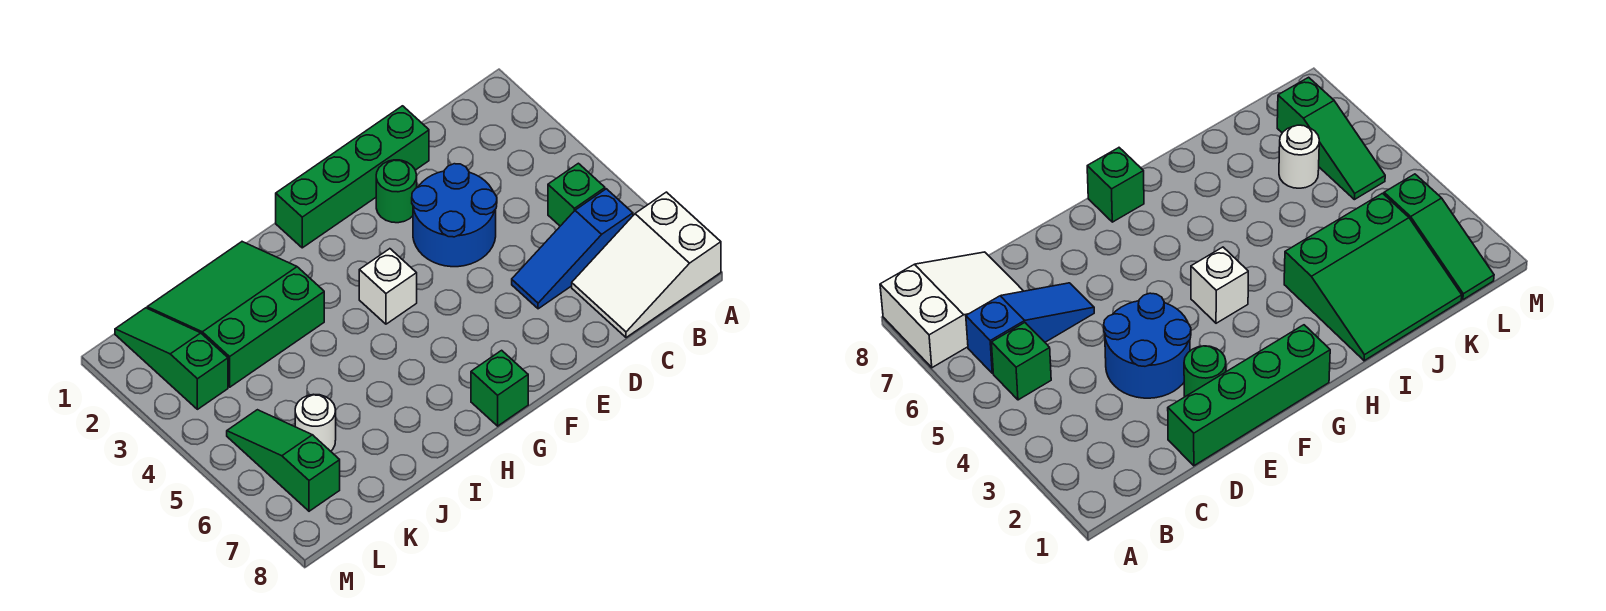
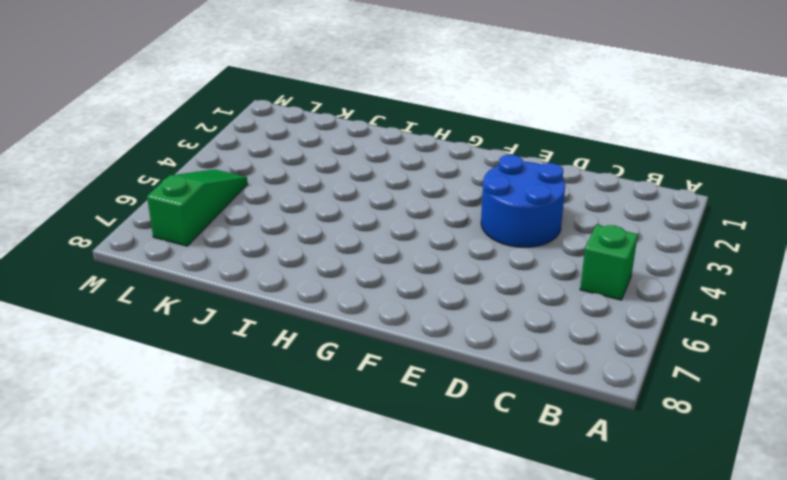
none -> white 2x3 slope [572,192,721,338]
none -> blue 1x3 slope [512,189,633,309]
none -> green 1x4 brick [276,106,429,248]

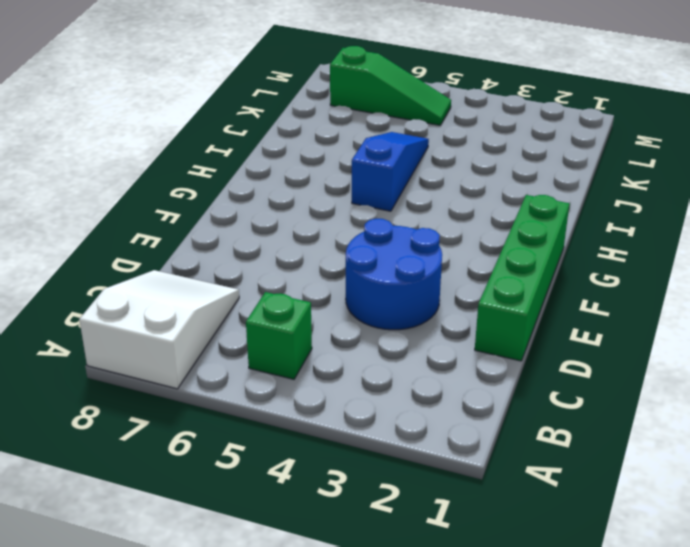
blue 1x3 slope [352,132,429,211] -> blue 1x3 slope moved to [512,189,633,309]
none -> green 1x1 round brick [376,160,417,223]
none -> white 1x1 brick [359,249,417,324]
none -> green 1x1 brick [471,350,528,426]

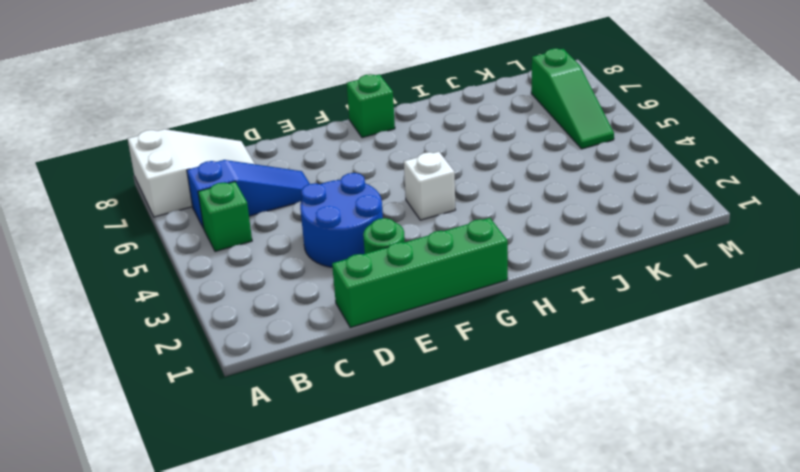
none -> green 3x3 slope [147,242,324,387]
none -> white 1x1 round brick [295,394,336,451]
none -> green 1x3 slope [115,308,228,409]

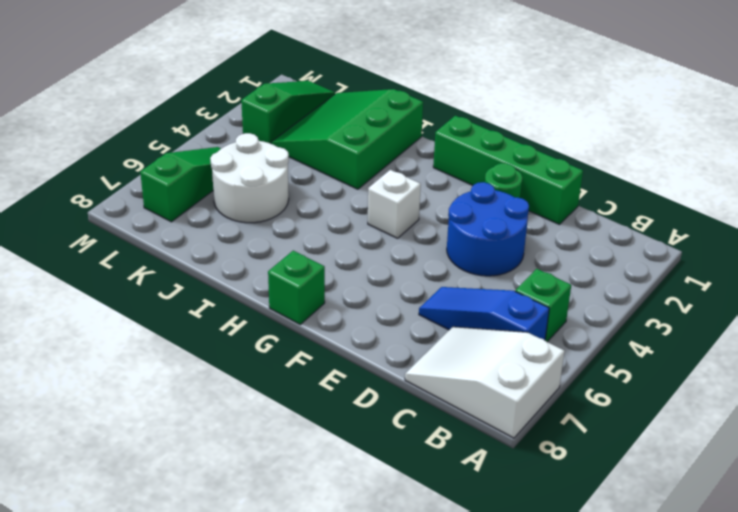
green 3x3 slope [271,89,423,189] -> green 3x3 slope turned to [147,242,324,387]
white 2x2 round brick [210,133,289,223] -> white 1x1 round brick [295,394,336,451]

